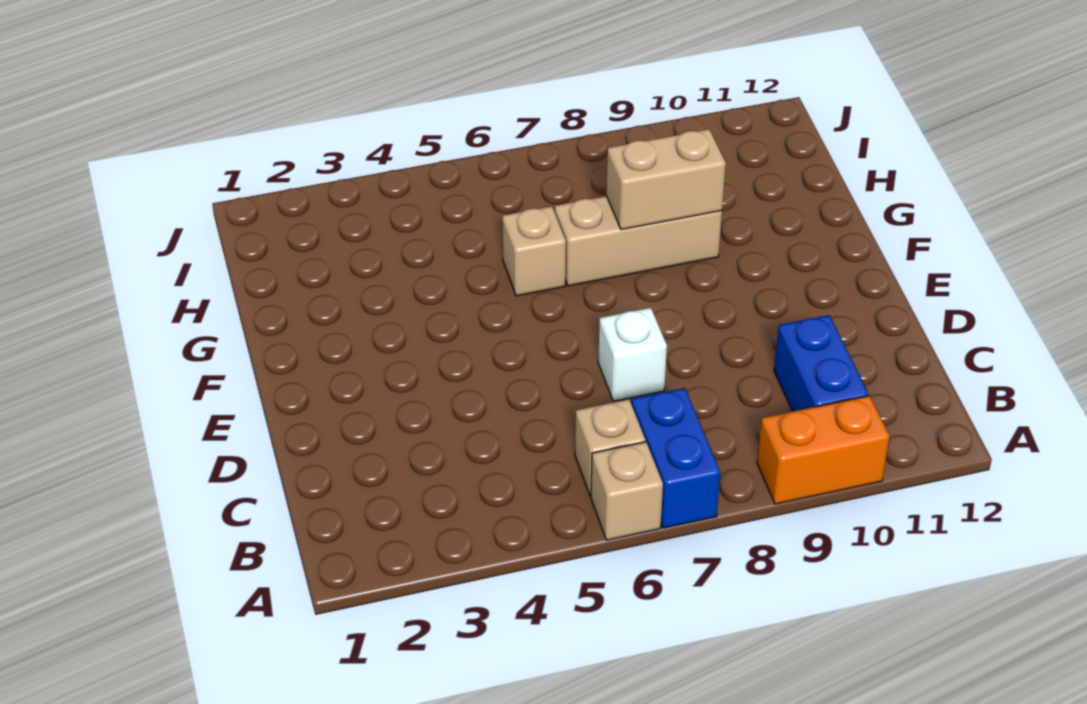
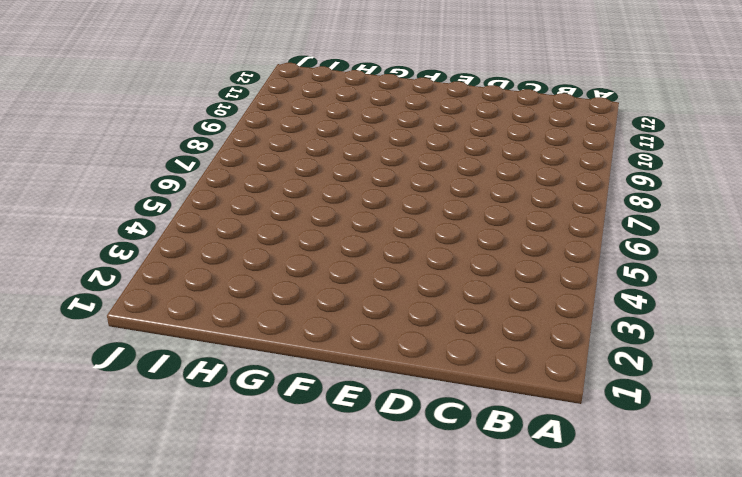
none -> tan 1x1 brick [591,442,663,540]
none -> blue 1x2 brick [632,388,720,528]

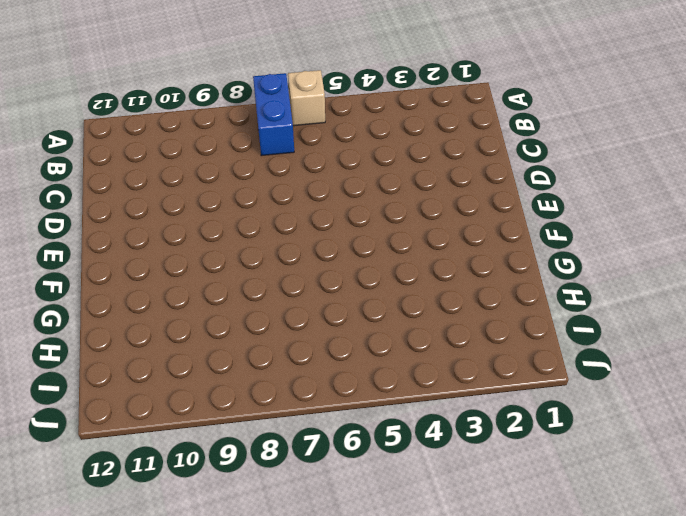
none -> orange 1x2 brick [757,396,890,504]
none -> tan 1x1 brick [575,399,645,496]

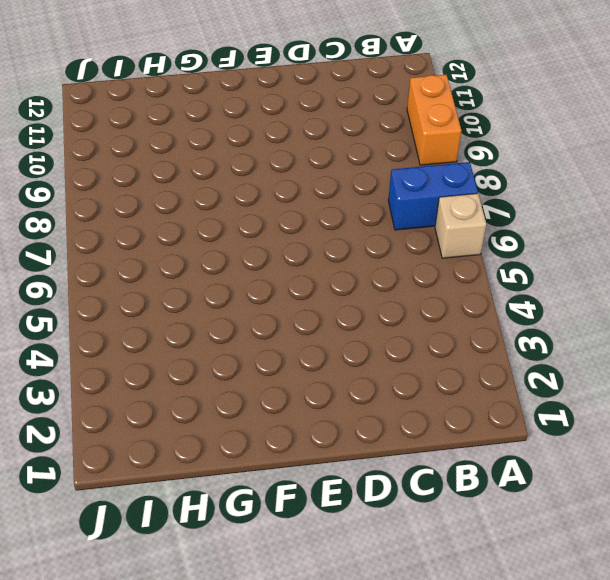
none -> tan 1x1 brick [575,399,645,496]
none -> blue 1x2 brick [774,315,869,411]

